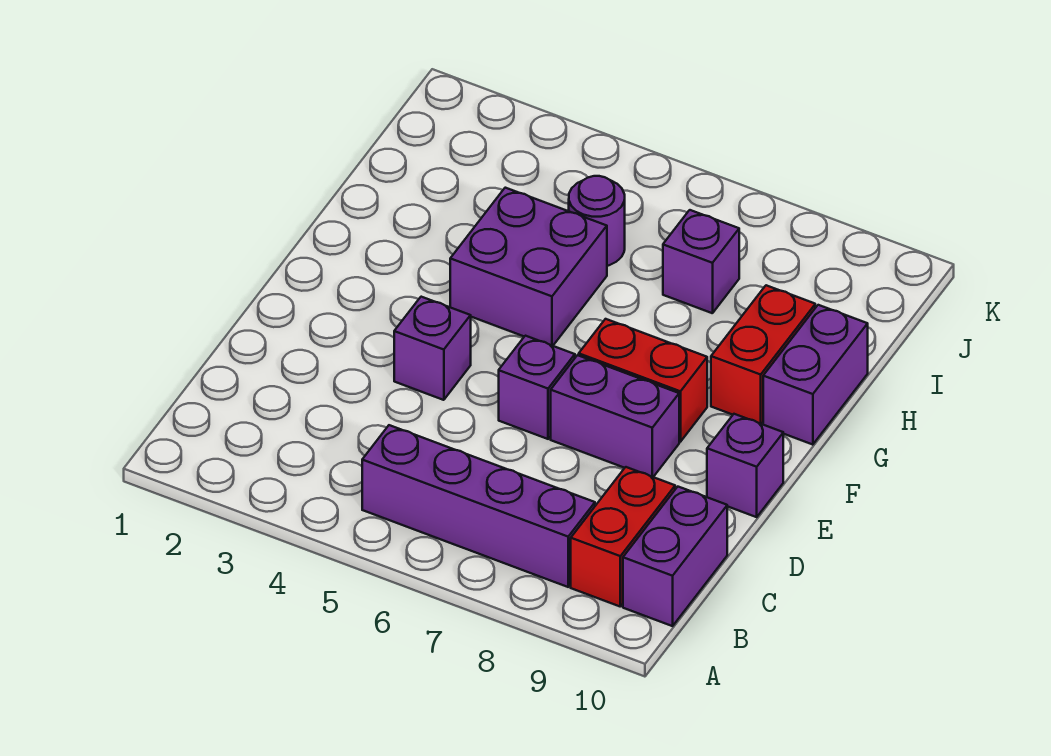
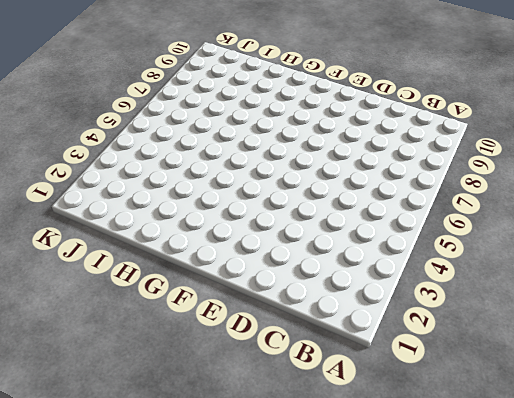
none -> purple 1x4 brick [362,425,595,587]
none -> red 1x2 brick [571,467,675,606]
none -> purple 1x2 brick [623,487,727,626]

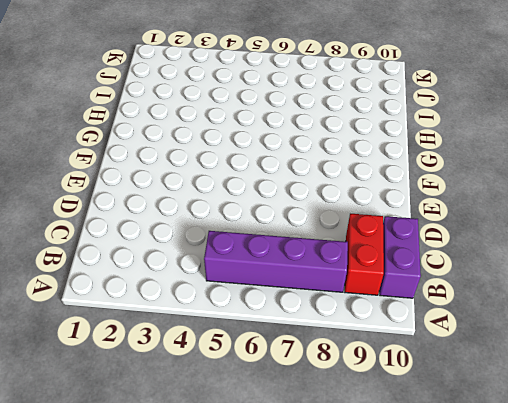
none -> purple 1x1 brick [394,297,471,400]
none -> purple 1x1 brick [499,336,575,439]
none -> purple 1x2 brick [551,355,679,477]

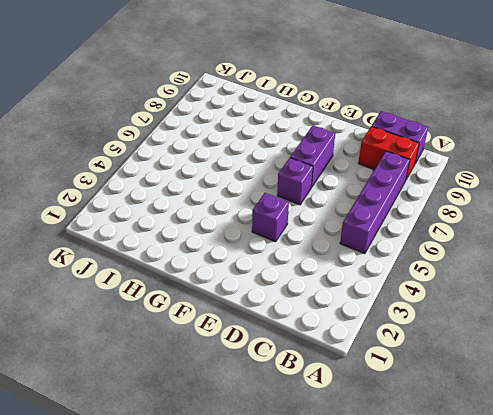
none -> purple 1x1 brick [707,414,783,517]
none -> red 1x2 brick [579,319,707,442]
none -> purple 2x2 brick [450,188,607,346]

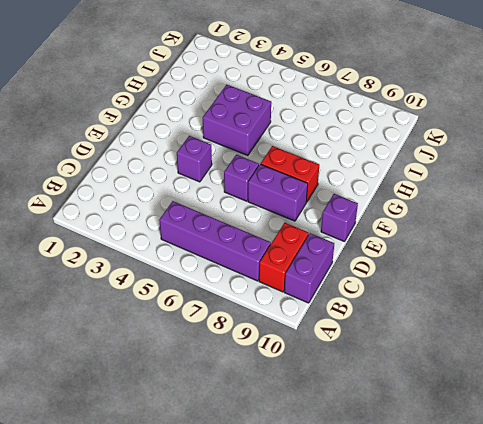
none -> red 1x2 brick [711,285,815,424]
none -> purple 1x2 brick [763,305,868,445]
none -> purple 1x1 round brick [569,176,625,266]

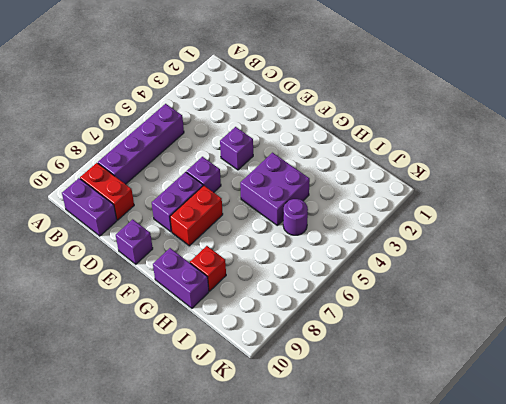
red 1x1 brick [190,246,226,291] -> red 1x2 brick [711,285,815,424]
none -> purple 1x1 brick [663,210,739,313]

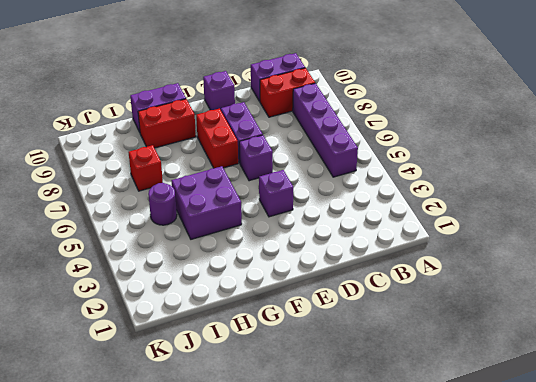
red 1x1 brick [129,145,163,191] -> purple 1x1 brick [663,210,739,313]

